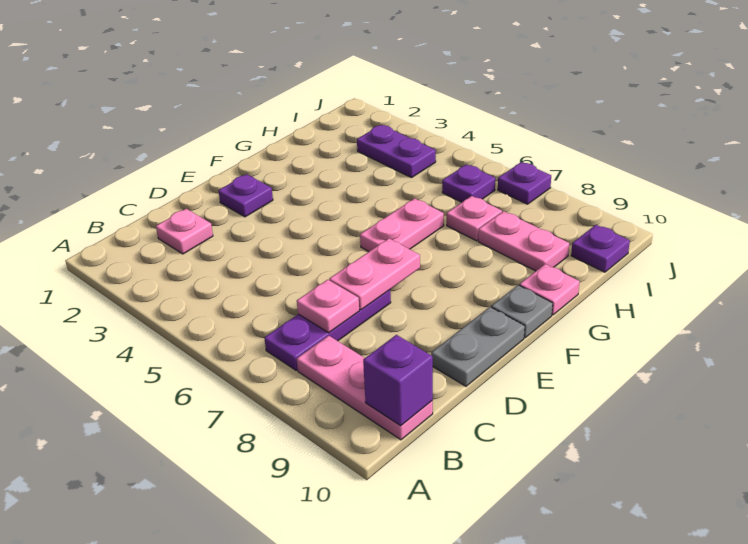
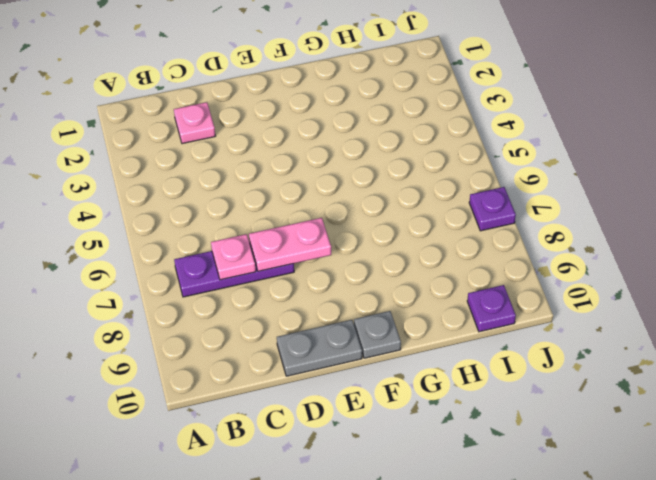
none -> pink 1x3 plate [297,336,433,440]
none -> purple 1x1 plate [218,174,273,217]
none -> pink 1x2 plate [360,198,444,251]

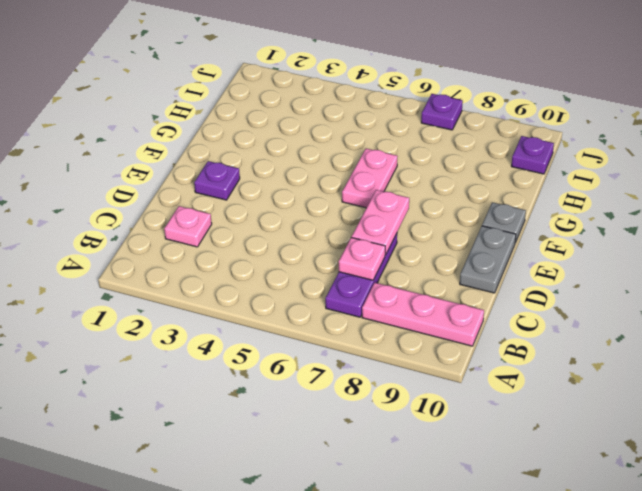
none -> pink 1x1 plate [519,264,580,315]
none -> pink 1x1 plate [447,196,502,241]
none -> pink 1x2 plate [478,211,569,271]

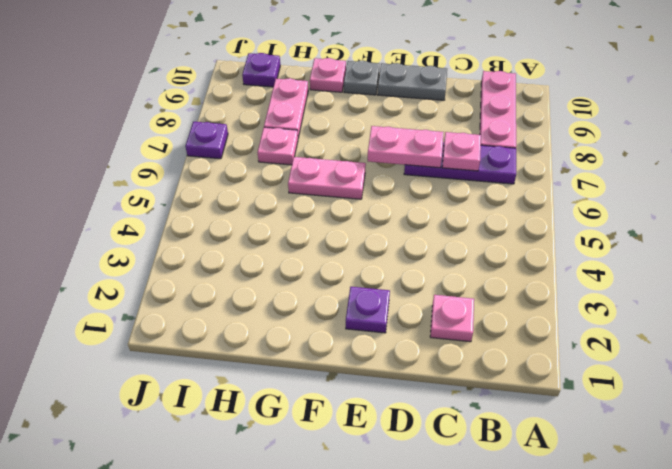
none -> purple 1x2 plate [357,125,436,178]
none -> purple 1x1 plate [442,164,495,202]
none -> purple 1x1 brick [363,335,433,426]

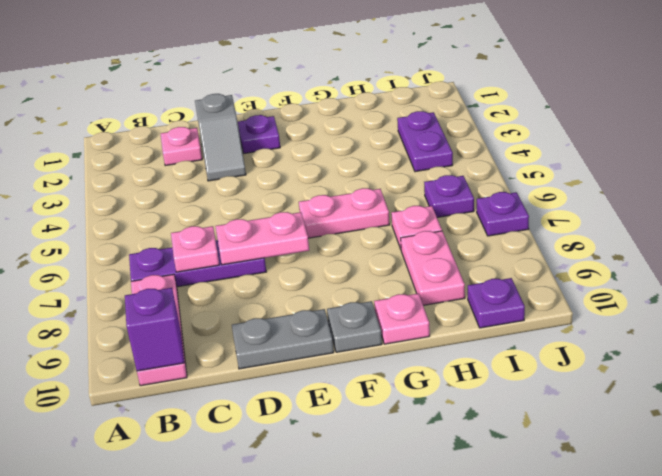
grey 1x2 slope [195,94,246,181] -> none

